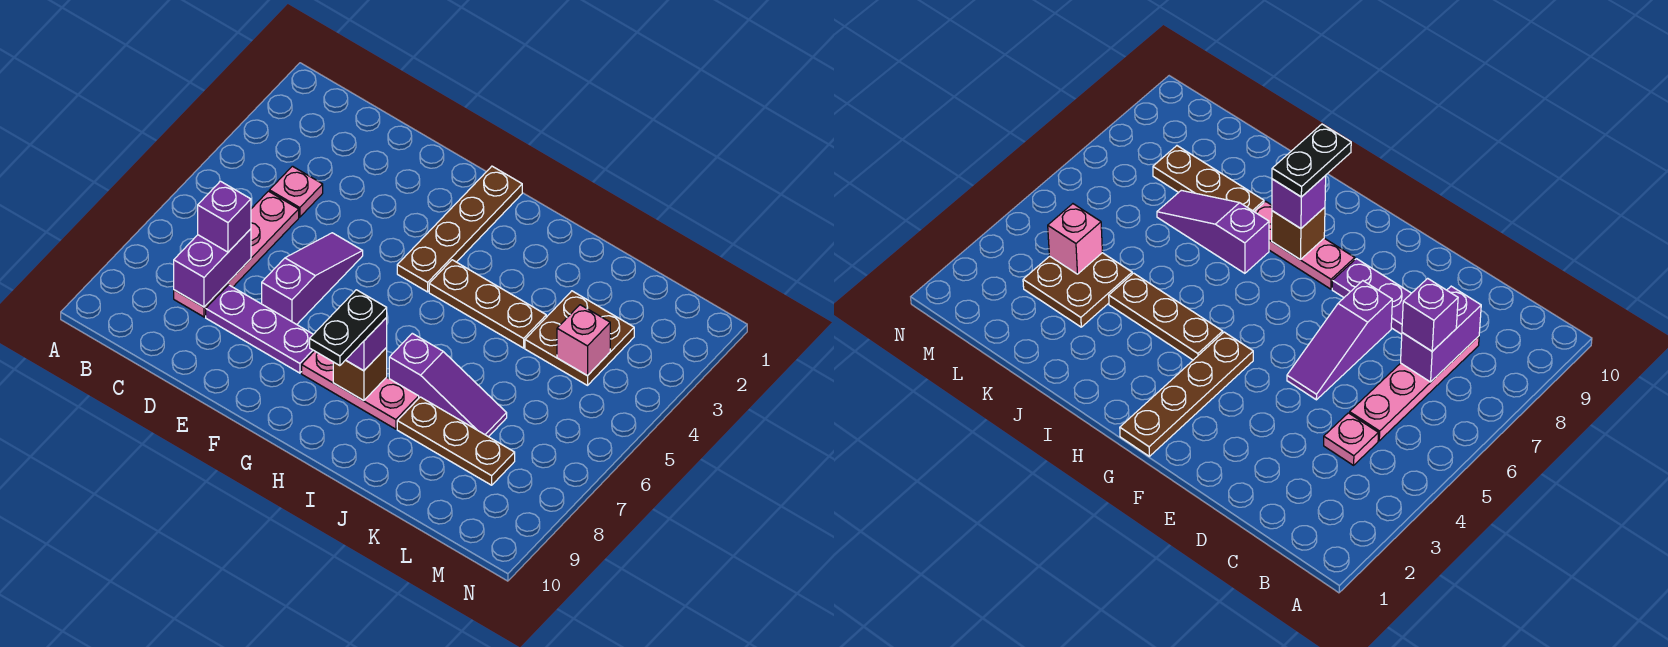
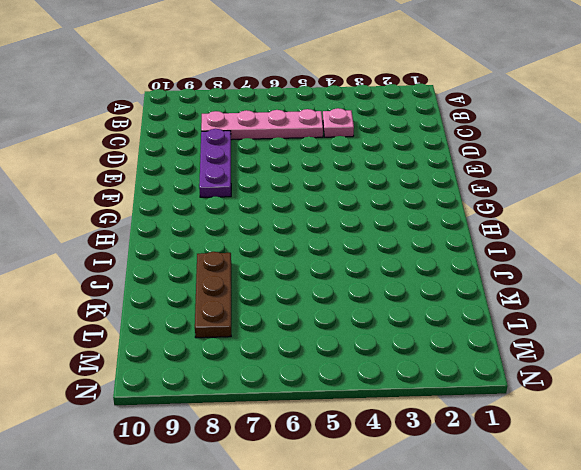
none -> purple 1x3 slope [262,233,363,324]
none -> brown 1x4 plate [397,166,522,292]
none -> pink 1x3 plate [302,351,419,429]

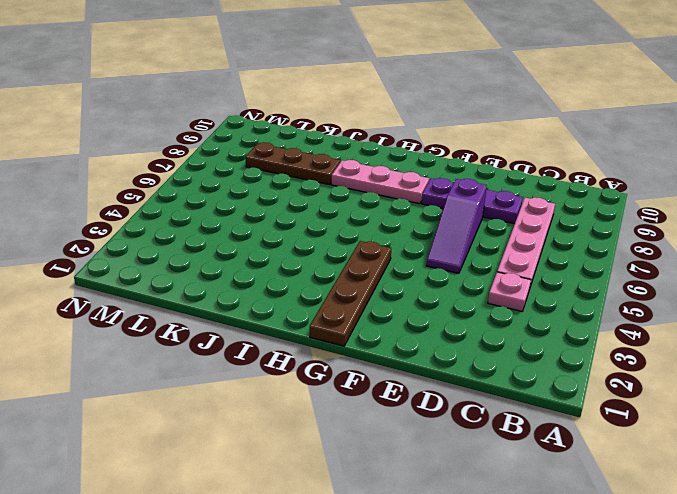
none -> brown 1x3 plate [429,260,546,348]
none -> purple 1x3 slope [389,333,507,437]
none -> brown 2x2 plate [525,291,634,385]

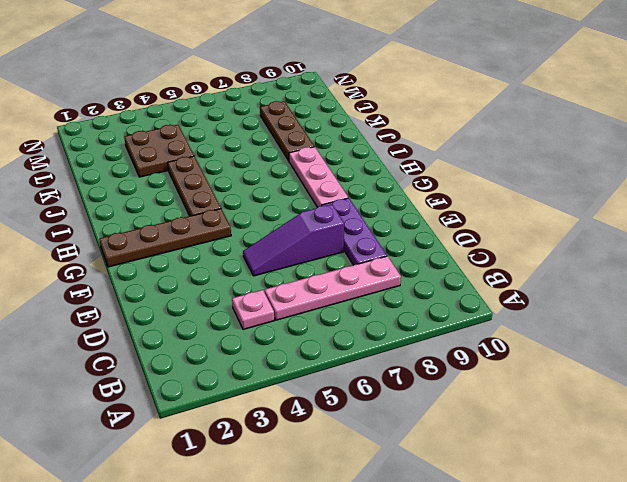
none -> purple 1x3 slope [389,333,507,437]
none -> purple 1x2 brick [174,229,251,307]
none -> brown 1x1 brick [333,348,387,401]

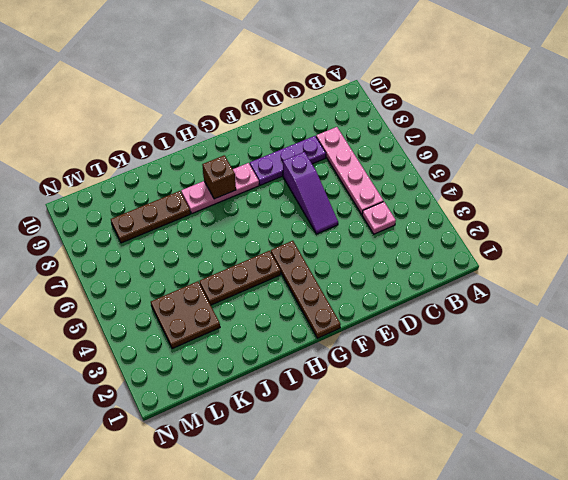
none -> purple 1x3 slope [389,333,507,437]
none -> purple 1x2 brick [174,229,251,307]
none -> pink 1x1 brick [557,305,610,376]

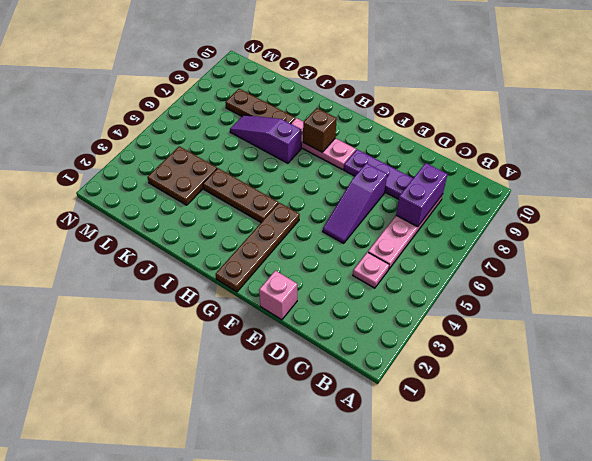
pink 1x1 brick [259,271,297,320] -> pink 1x1 brick moved to [557,305,610,376]
none -> purple 1x1 brick [198,181,251,252]
none -> purple 1x1 brick [346,318,387,371]
none -> black 1x2 plate [310,290,387,366]

